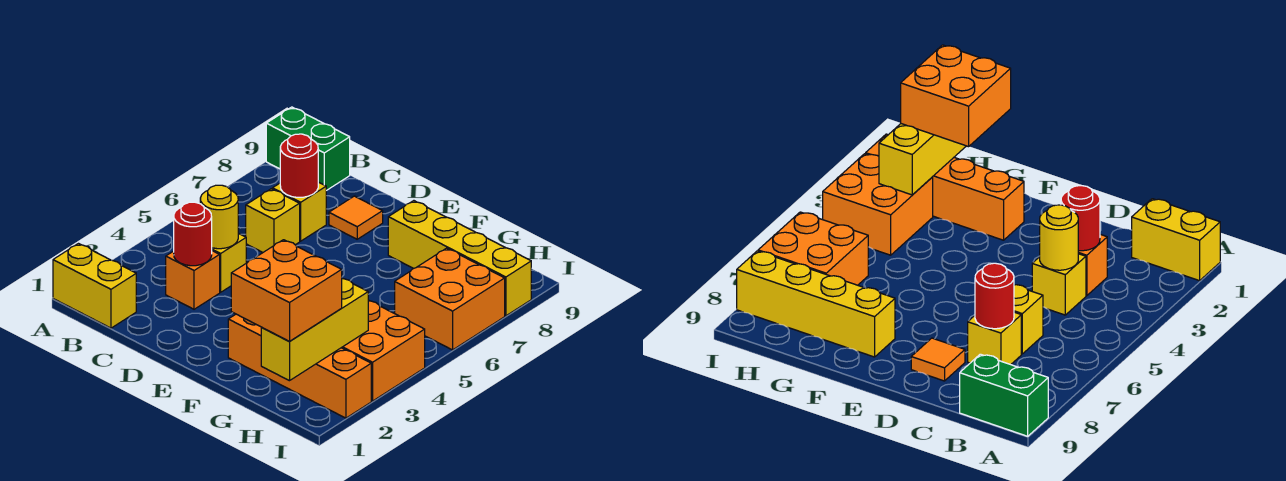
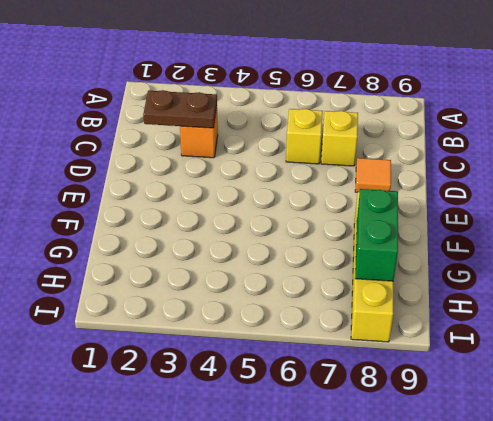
brown 1x2 plate [143,90,217,128] -> red 1x1 round brick [174,202,212,266]
green 1x2 brick [355,189,398,281] -> green 1x2 brick moved to [266,107,350,191]
none -> yellow 1x2 brick [53,244,136,328]
none -> yellow 1x1 brick [212,233,246,292]
none -> orange 1x4 brick [228,314,371,418]

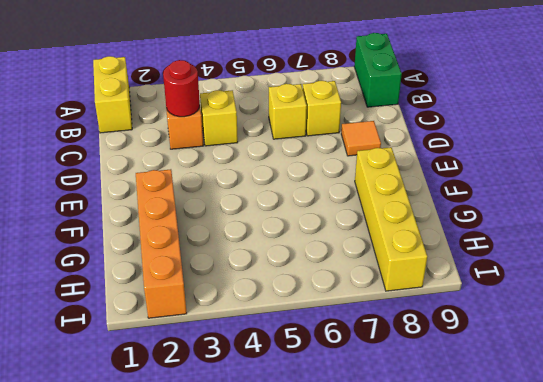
none -> orange 2x2 brick [342,300,425,401]
none -> orange 2x2 brick [395,248,505,350]
none -> yellow 1x1 round brick [200,185,238,249]

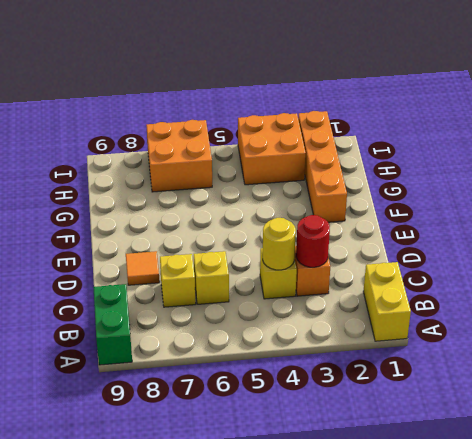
none -> yellow 1x4 brick [388,201,531,316]
none -> red 1x1 round brick [280,134,318,197]
none -> yellow 1x3 brick [261,279,368,381]

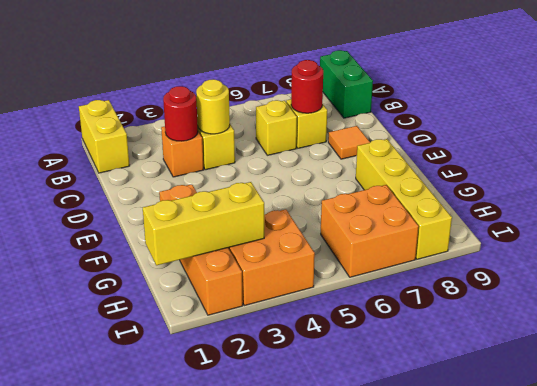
none -> orange 2x2 brick [231,240,342,342]

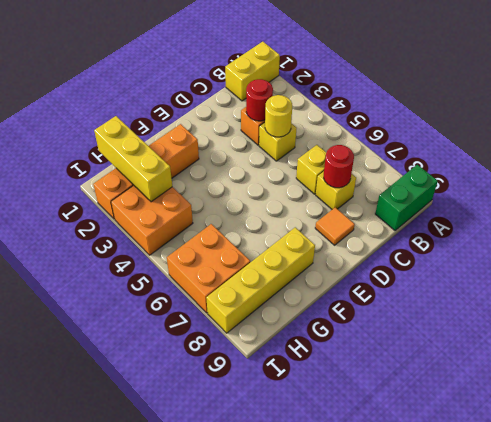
none -> orange 2x2 brick [231,240,342,342]

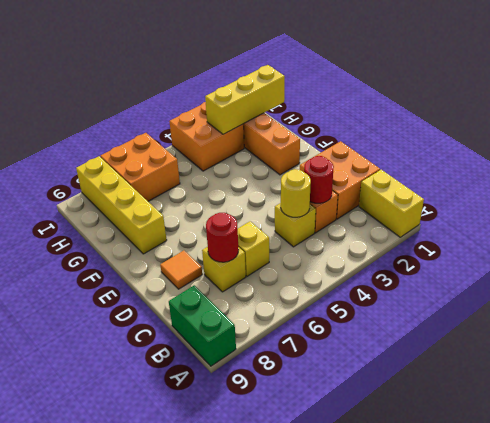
orange 2x2 brick [300,141,380,219] -> orange 2x2 brick moved to [231,240,342,342]

